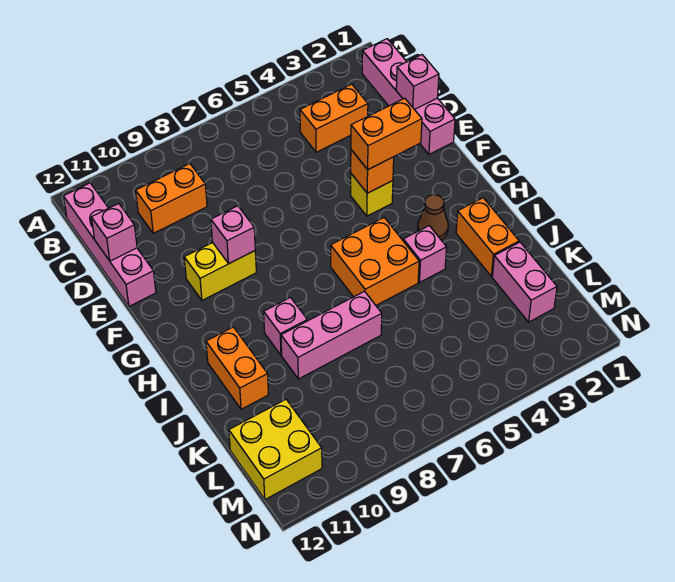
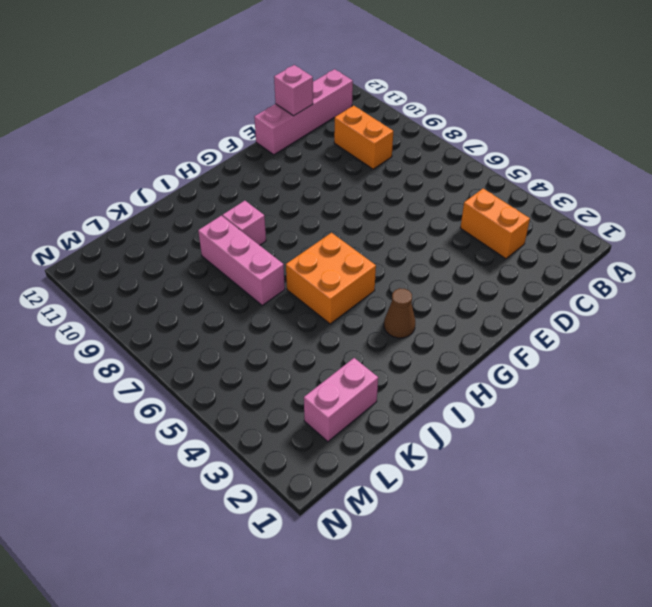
none -> pink 1x4 brick [362,39,455,154]
none -> yellow 1x1 brick [351,174,393,216]
none -> yellow 1x2 brick [184,243,256,300]

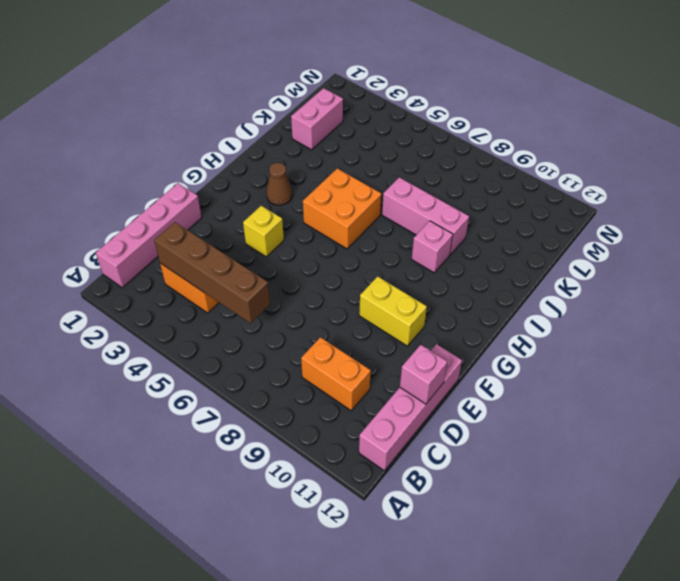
brown 1x4 brick [154,222,270,323] -> none
none -> orange 1x2 brick [456,198,519,277]
none -> pink 1x1 brick [403,226,447,283]
none -> orange 1x2 brick [206,327,269,409]

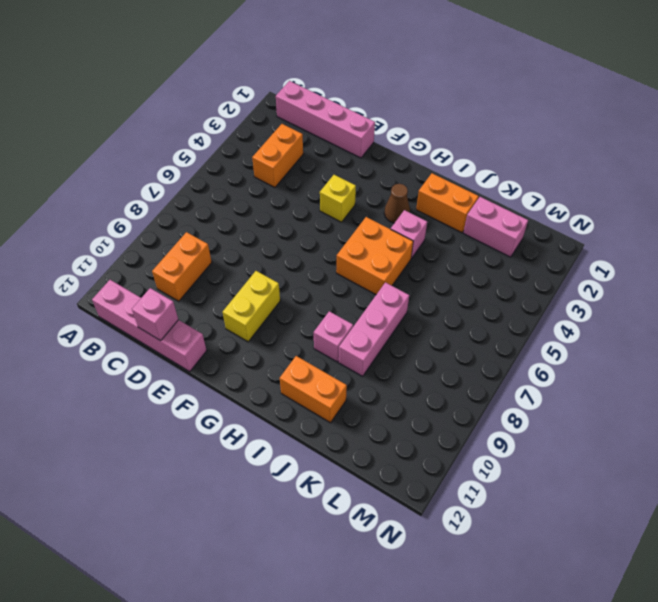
none -> yellow 2x2 brick [229,400,322,499]
none -> pink 1x1 brick [396,55,439,110]
none -> orange 1x1 brick [351,150,394,193]

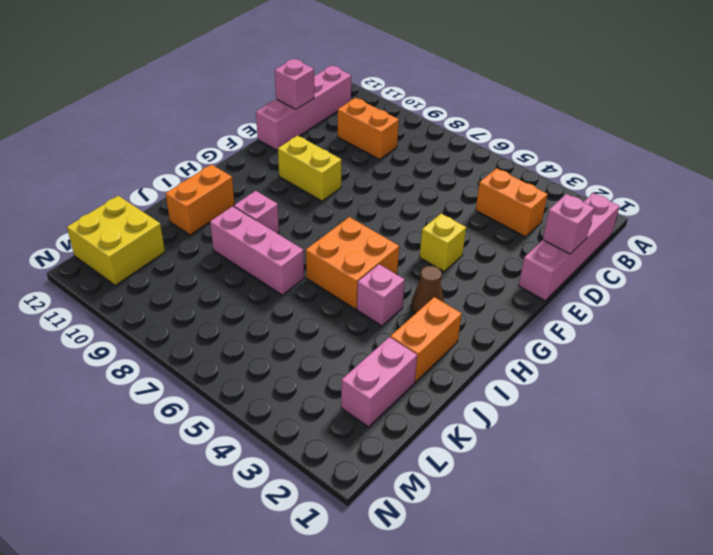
none -> orange 1x1 brick [351,150,394,193]
none -> pink 1x1 brick [211,206,255,264]
none -> orange 1x2 brick [351,98,422,170]

